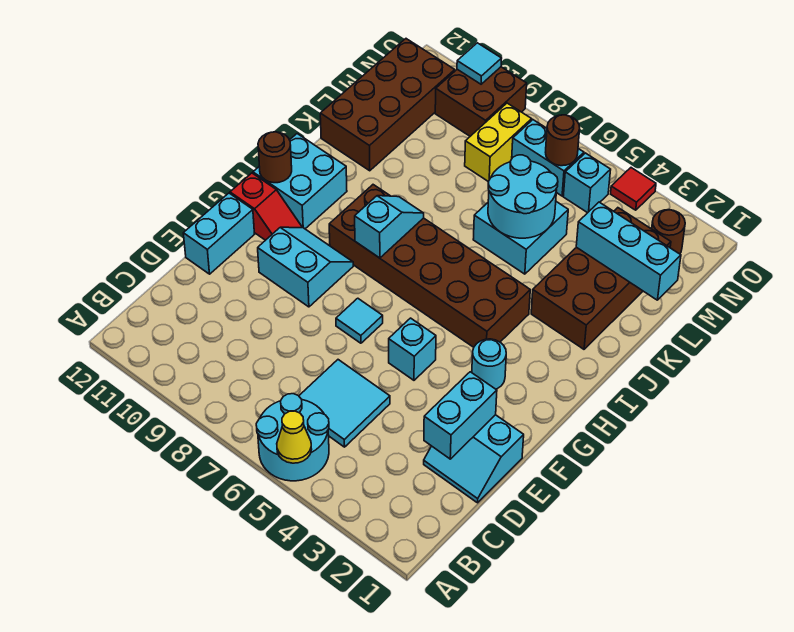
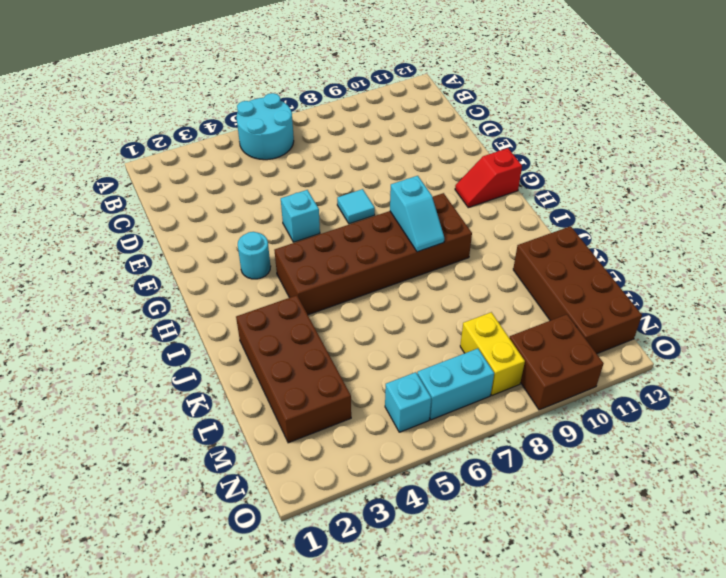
none -> cyan 2x2 tile [299,360,390,447]
none -> cyan 2x2 slope [424,415,524,503]
none -> cyan 1x2 brick [183,193,254,274]

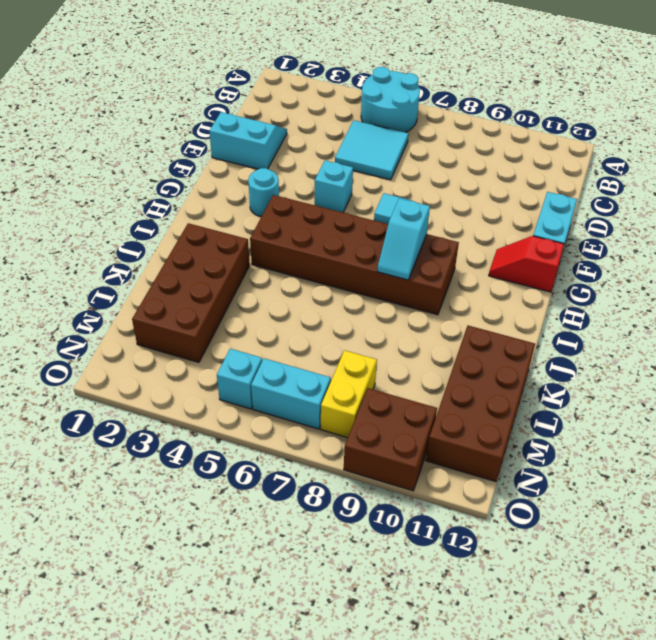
none -> cyan 2x2 slope [258,227,353,307]
none -> cyan 2x2 brick [253,134,347,229]
none -> cyan 2x2 brick [473,202,568,274]

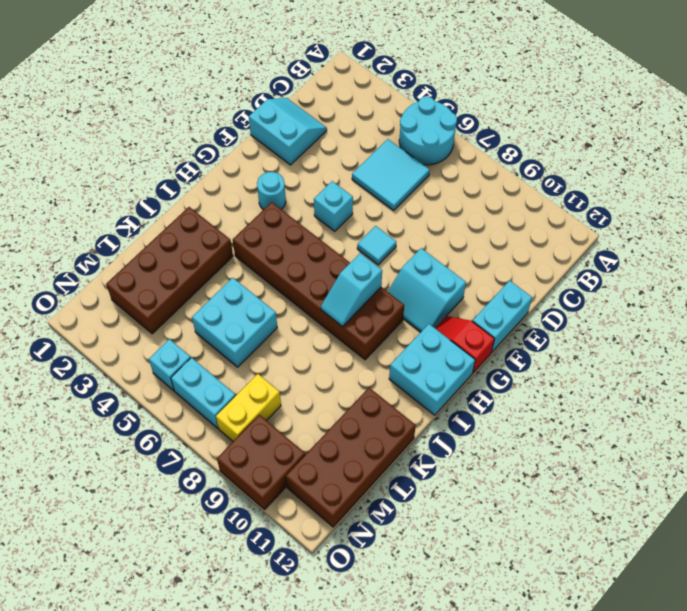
none -> brown 1x1 round brick [652,210,685,254]
none -> red 1x1 tile [611,168,656,210]
none -> yellow 1x1 cone [277,411,312,463]

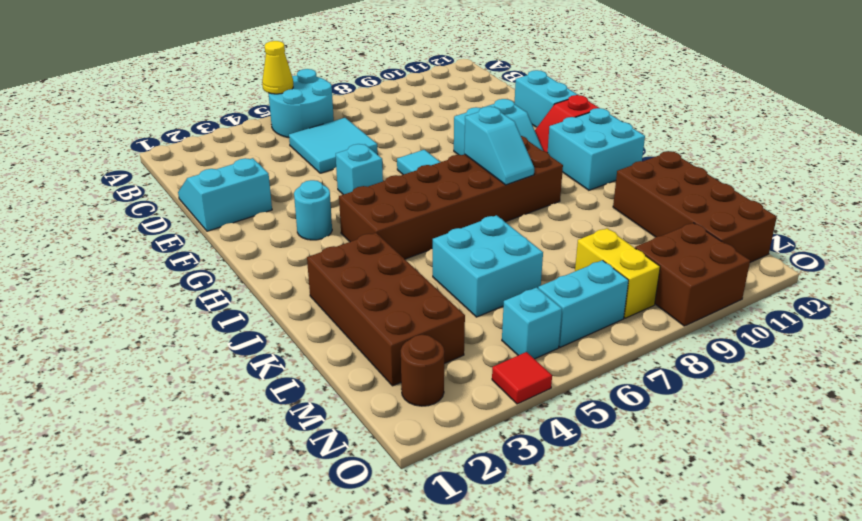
none -> cyan 1x2 brick [424,372,497,459]
none -> brown 1x1 round brick [258,132,292,183]
none -> cyan 2x2 round brick [488,155,558,238]

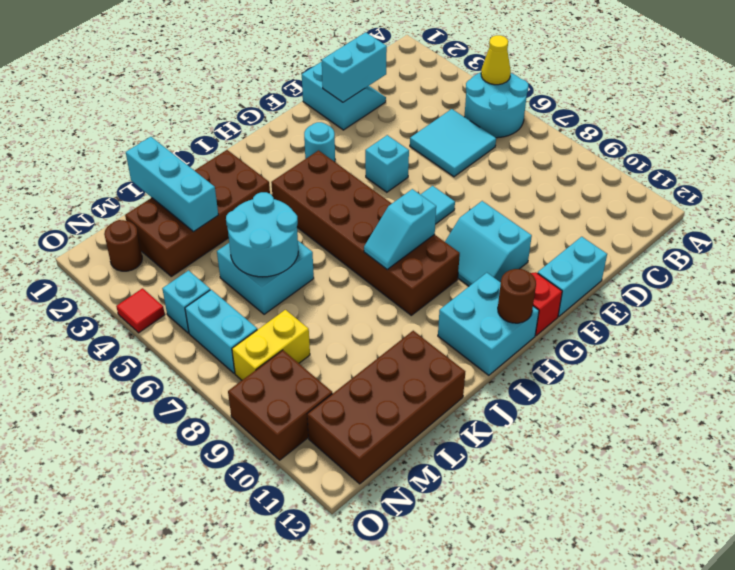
none -> brown 1x1 round brick [546,115,580,166]
none -> cyan 1x1 tile [457,43,502,84]

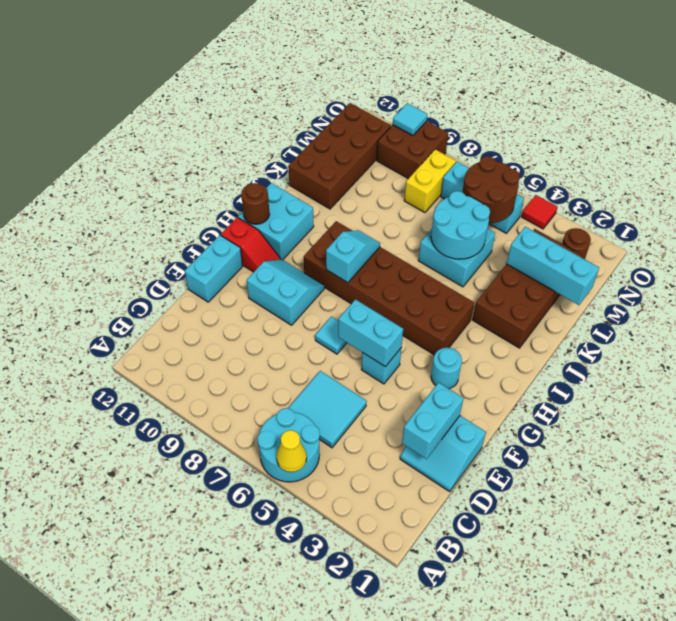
cyan 1x2 brick [338,299,403,367] -> none
brown 2x2 round brick [462,156,520,223] -> brown 1x1 round brick [546,115,580,166]

